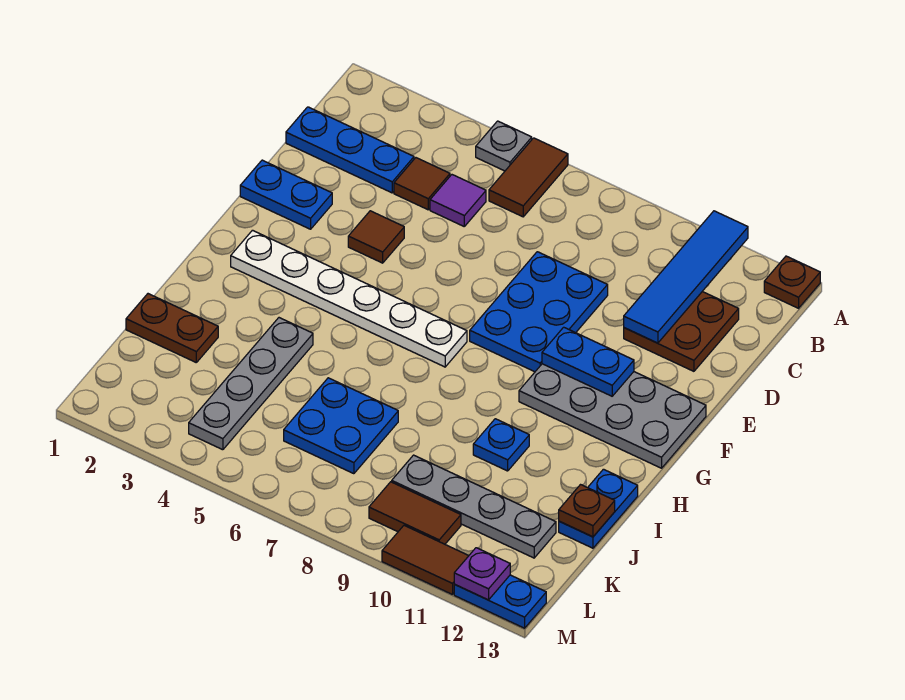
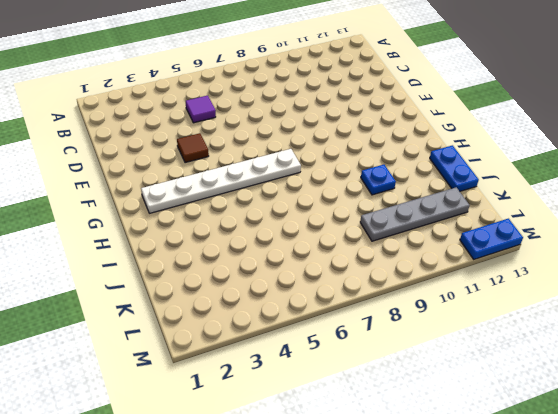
none -> grey 1x1 plate [476,121,532,171]
none -> brown 1x2 tile [489,138,568,217]
none -> brown 1x1 plate [764,256,820,308]

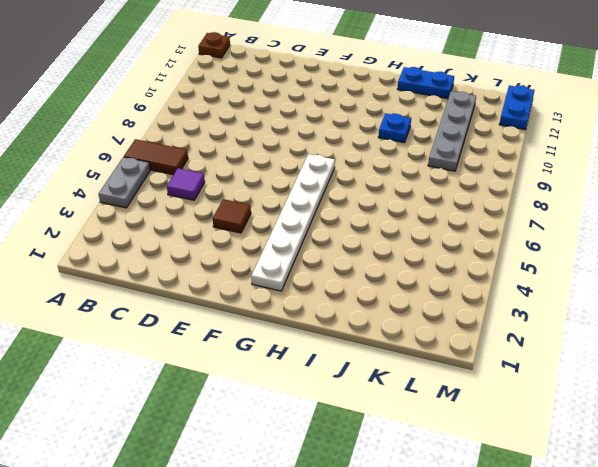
grey 1x2 plate [99,157,150,208] -> grey 1x1 plate [476,121,532,171]
none -> blue 1x3 plate [286,107,414,193]
none -> brown 1x1 tile [394,158,450,210]
none -> brown 2x2 plate [624,292,739,371]

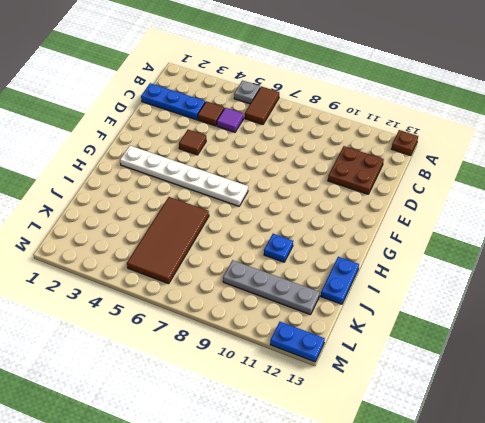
brown 2x4 tile [127,197,209,284] -> blue 2x2 plate [284,378,398,474]
none -> blue 2x3 plate [470,252,608,372]
none -> blue 1x2 plate [240,160,332,229]
none -> grey 2x4 plate [519,364,706,468]

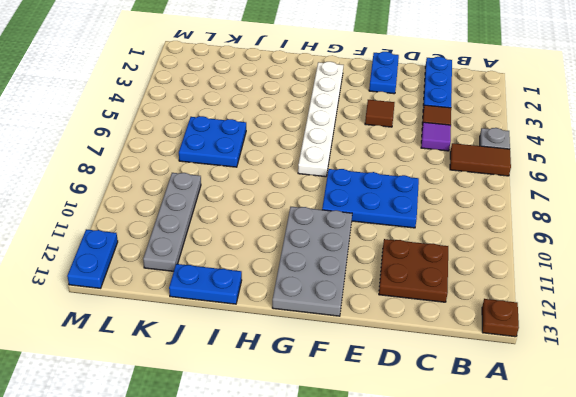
none -> grey 1x4 plate [189,318,313,450]
none -> blue 1x1 plate [473,419,529,471]
none -> brown 1x2 plate [126,294,218,362]

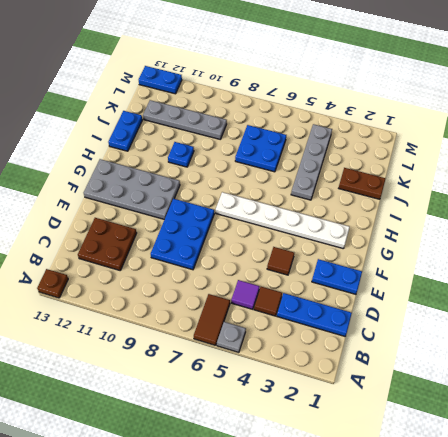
none -> brown 1x2 tile [369,482,461,544]
none -> brown 1x2 tile [382,526,469,595]
none -> blue 1x4 tile [624,211,748,343]

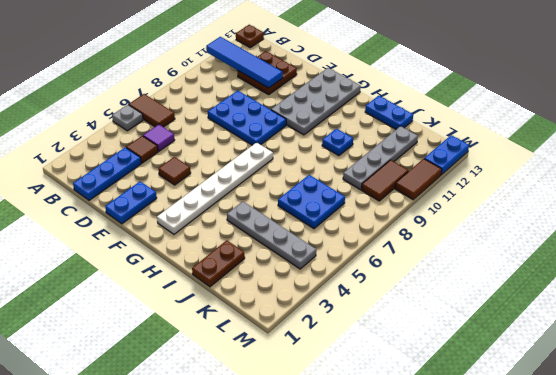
none -> blue 1x2 plate [542,327,634,396]
none -> brown 1x1 plate [559,485,615,537]
none -> purple 1x1 plate [454,548,510,600]

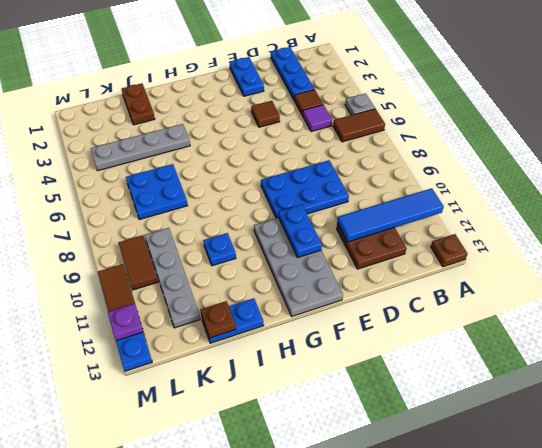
none -> white 1x6 plate [231,230,467,367]

